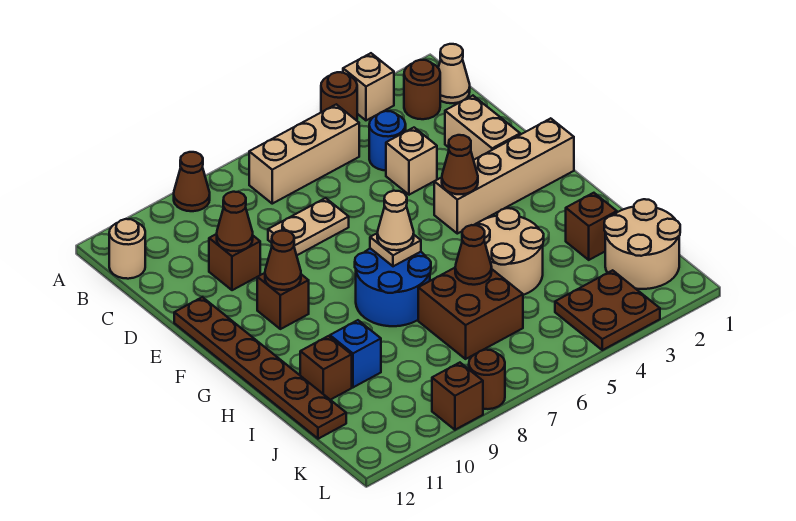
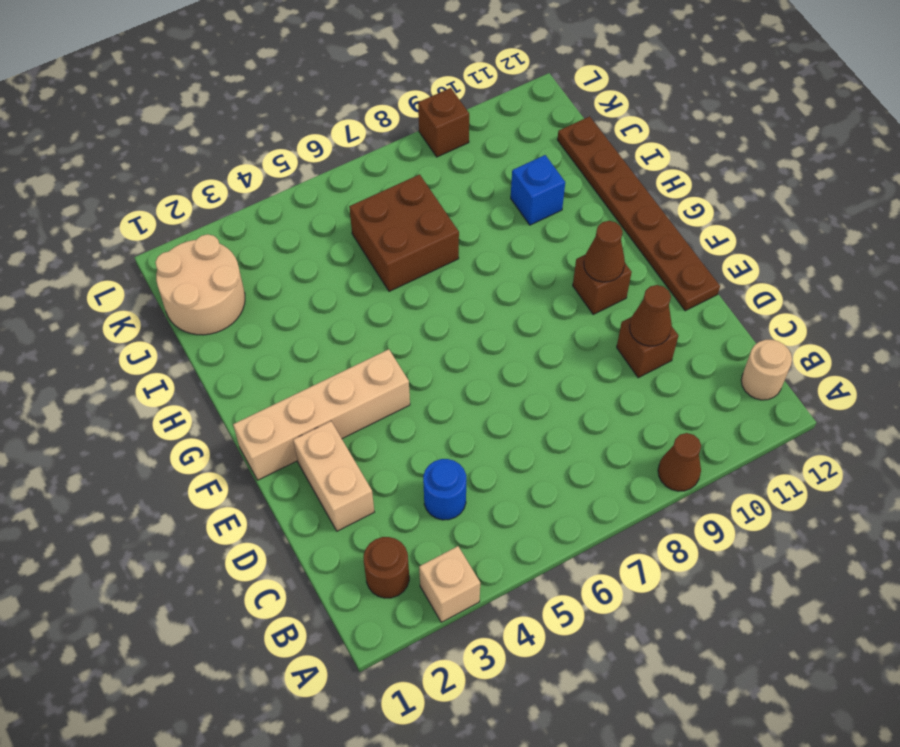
none -> brown 1x1 round brick [321,72,357,121]
none -> tan 1x1 cone [438,44,470,103]
none -> tan 1x3 brick [249,104,359,204]
none -> tan 1x1 brick [386,128,437,195]

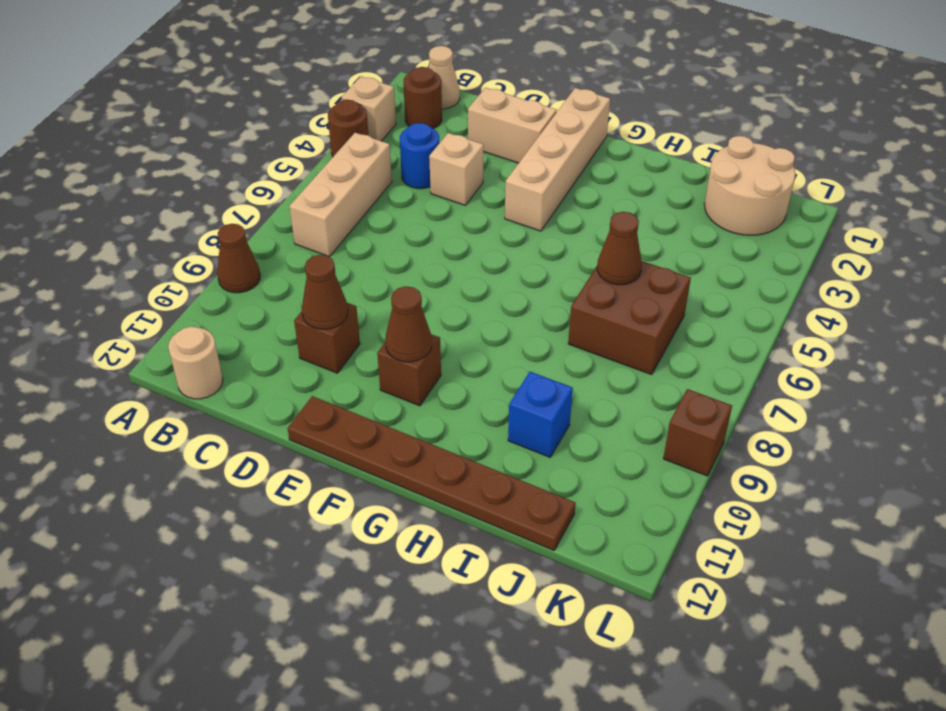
none -> tan 1x2 plate [268,198,349,255]
none -> blue 2x2 round brick [355,248,431,326]
none -> tan 2x2 round brick [476,208,544,295]
none -> brown 1x1 brick [566,193,617,260]

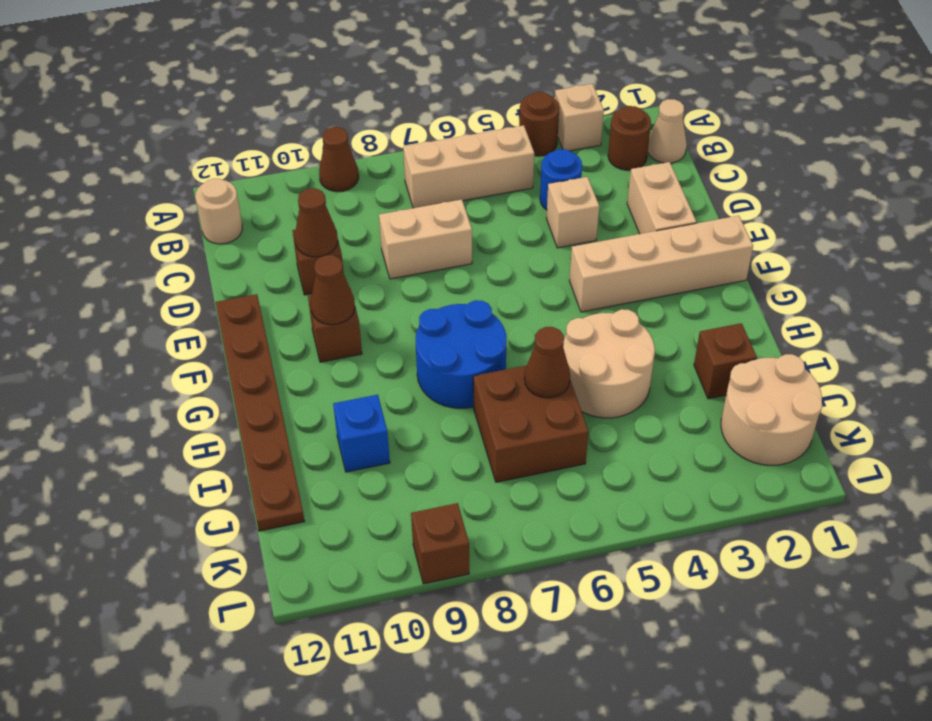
tan 1x2 brick [379,200,472,279] -> tan 1x2 plate [268,198,349,255]
none -> brown 1x1 brick [300,336,352,400]
none -> brown 2x2 plate [555,270,660,350]
none -> brown 1x1 round brick [469,350,505,409]
none -> brown 1x1 cone [442,135,478,194]

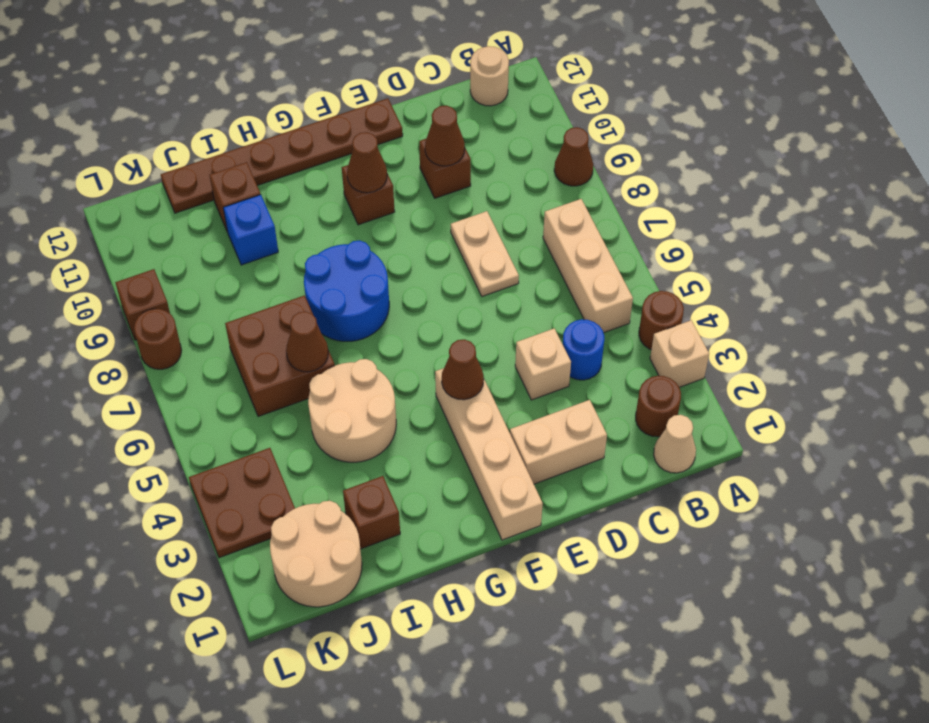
none -> tan 1x1 plate [370,233,421,266]
none -> tan 1x1 cone [377,191,414,250]

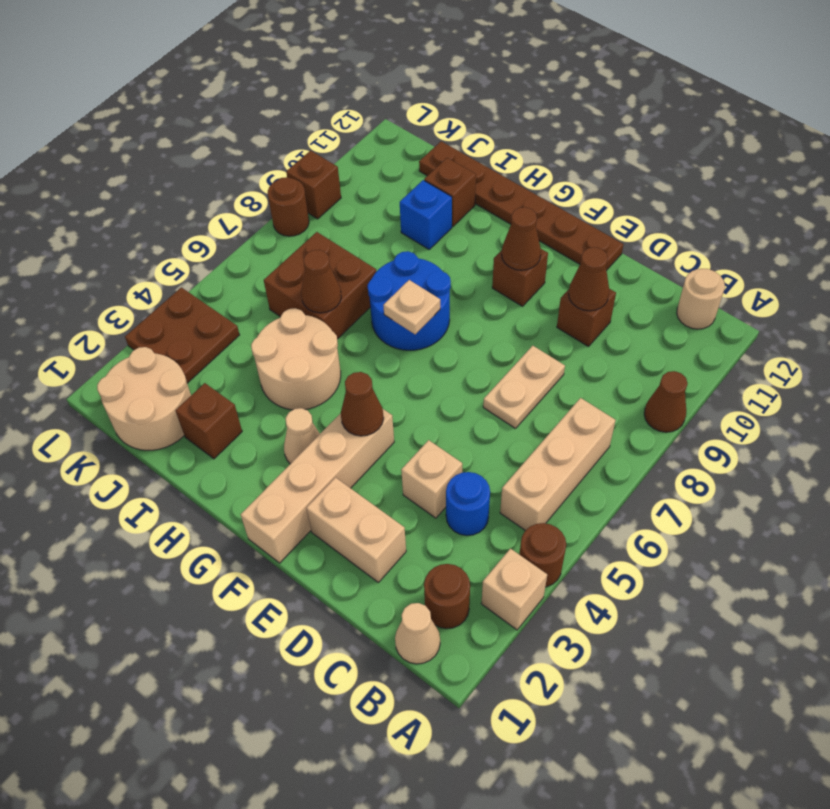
tan 1x1 cone [284,408,320,464] -> tan 1x1 cone moved to [377,191,414,250]

